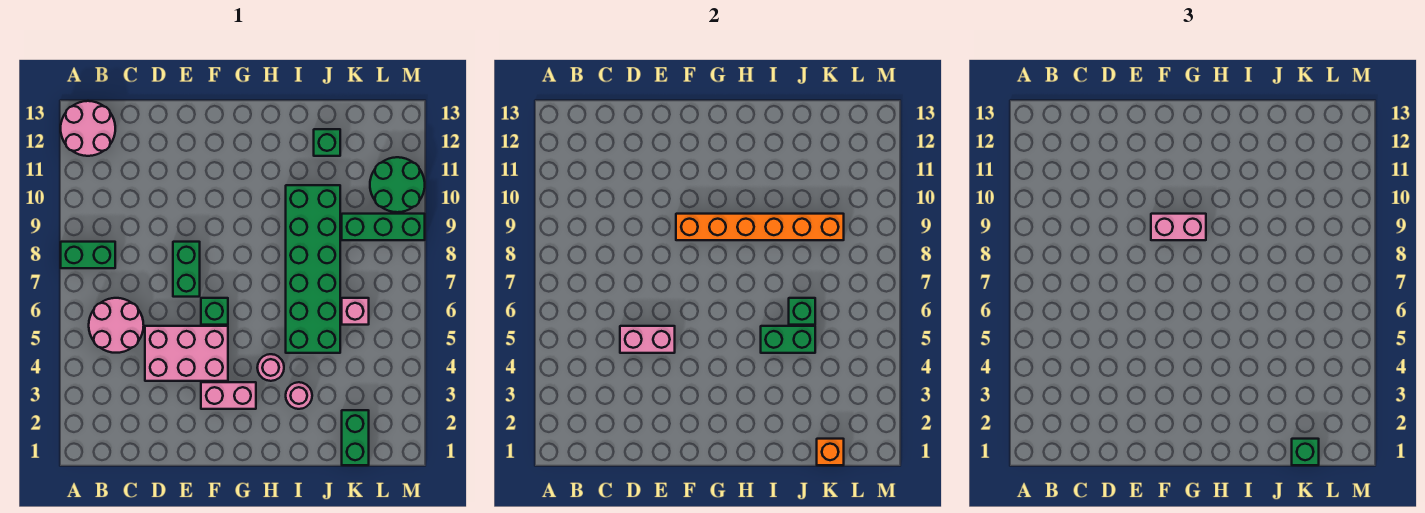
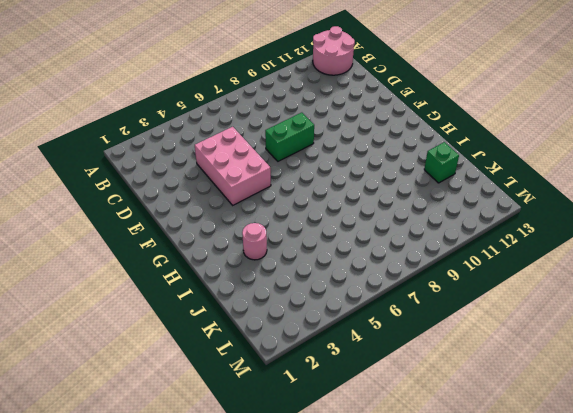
none -> green 1x2 brick [61,242,115,268]
none -> pink 2x2 round brick [89,298,144,353]
none -> pink 1x2 brick [201,382,256,409]

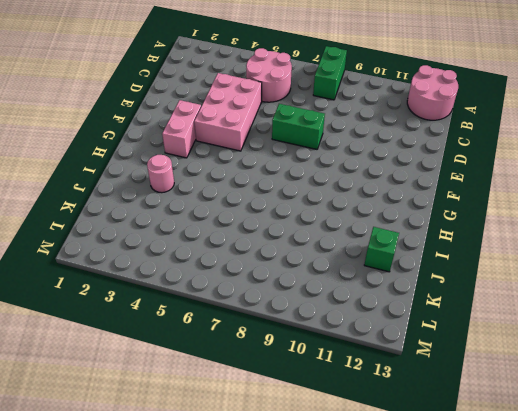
none -> green 1x1 brick [201,298,228,325]
none -> pink 1x1 round brick [257,354,284,381]
none -> green 2x6 brick [286,185,340,353]

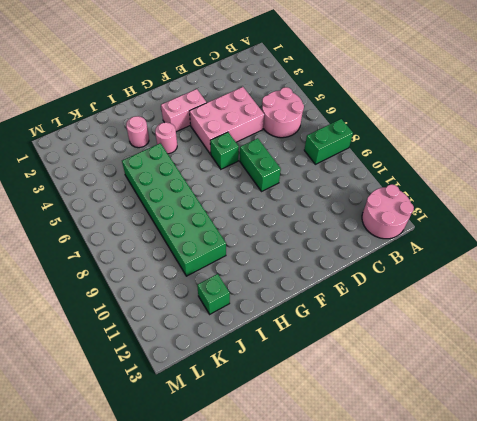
none -> green 1x2 brick [342,410,369,465]
none -> pink 1x1 brick [342,298,369,325]
none -> green 1x3 brick [342,214,425,240]

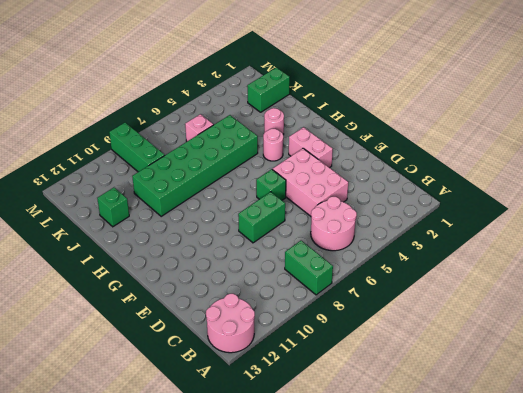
none -> green 2x2 round brick [370,157,425,212]
none -> pink 1x2 brick [620,326,675,353]
none -> orange 1x6 brick [676,214,844,240]

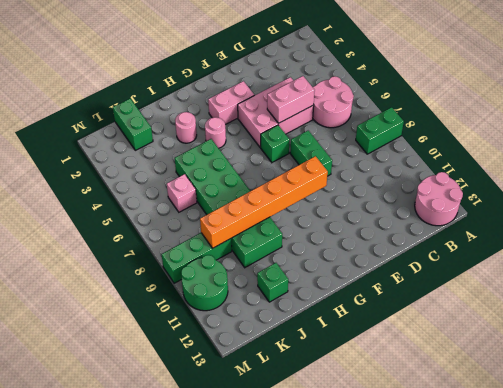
none -> green 1x2 brick [761,326,815,353]
none -> green 1x1 brick [789,298,815,325]
none -> orange 1x1 brick [817,439,844,465]

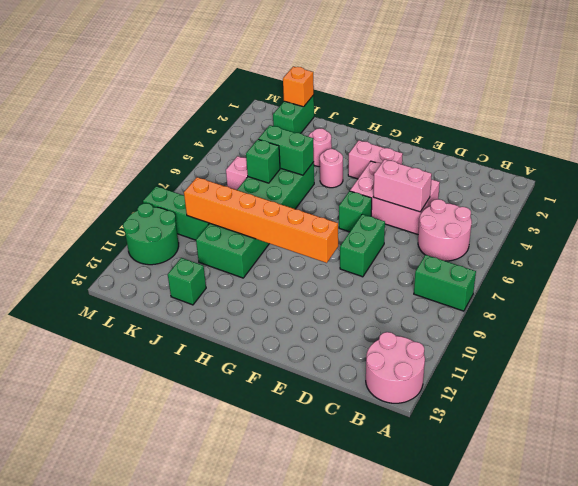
none -> pink 1x2 brick [1151,214,1206,240]
none -> green 1x1 brick [1292,439,1319,465]

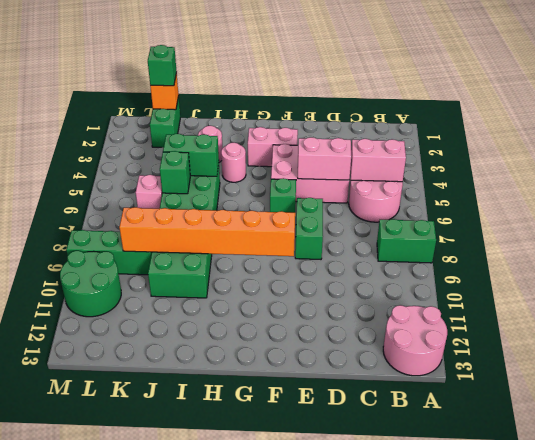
pink 1x2 brick [350,139,406,182] -> pink 1x2 brick moved to [1151,214,1206,240]
none -> green 1x1 brick [314,129,340,156]

